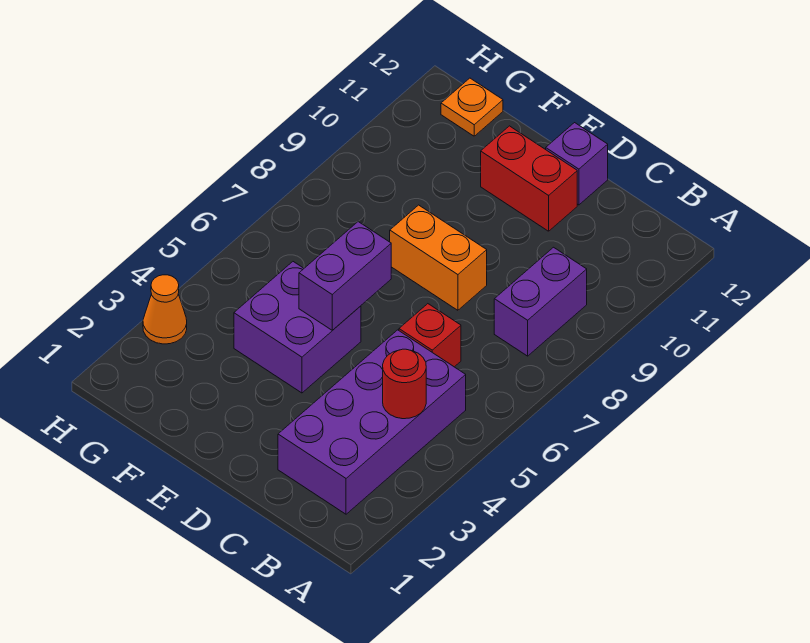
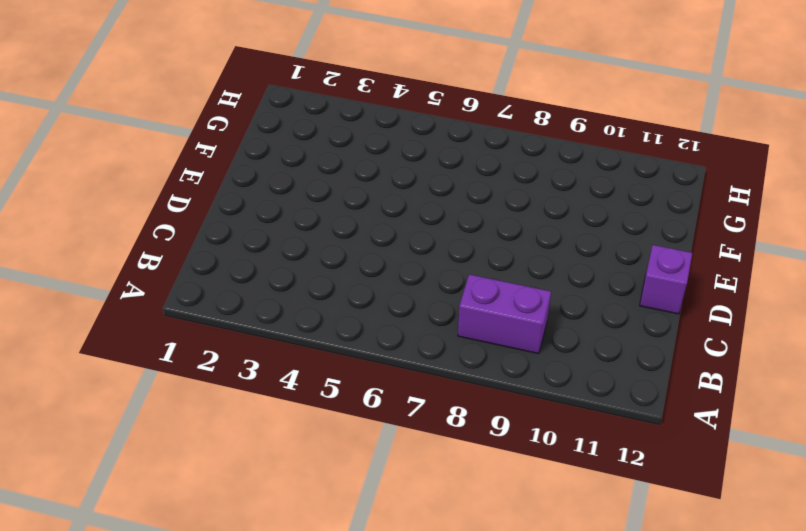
none -> purple 2x4 brick [278,330,466,514]
none -> red 1x1 brick [399,304,461,367]

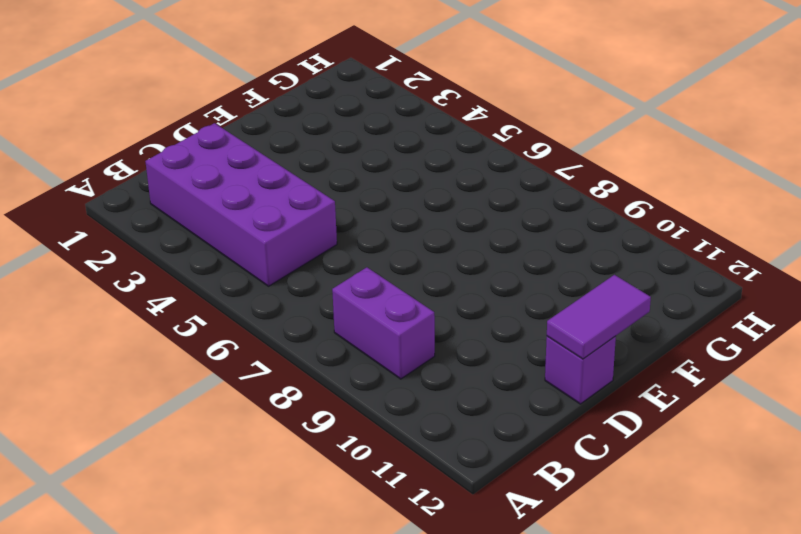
purple 1x2 tile [547,275,651,359] -> none
none -> red 1x1 brick [399,304,461,367]
none -> orange 1x2 brick [390,205,487,310]

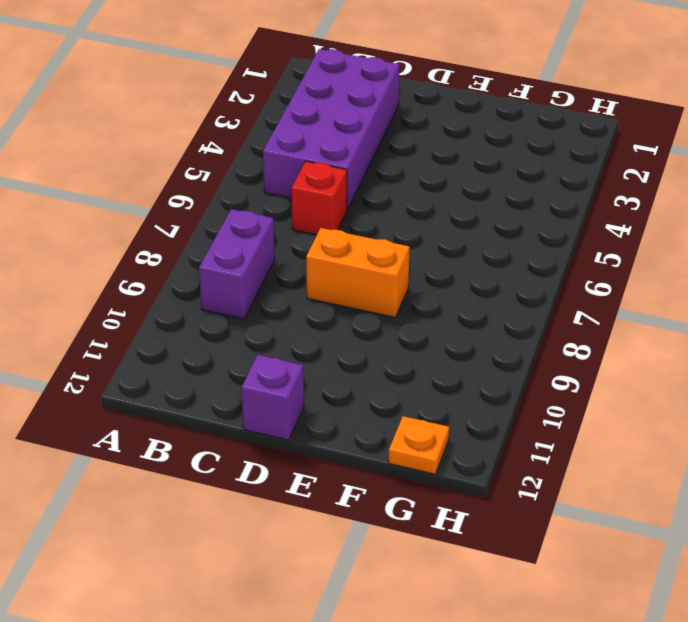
none -> red 1x2 brick [481,126,577,231]
none -> purple 2x2 brick [234,262,361,393]

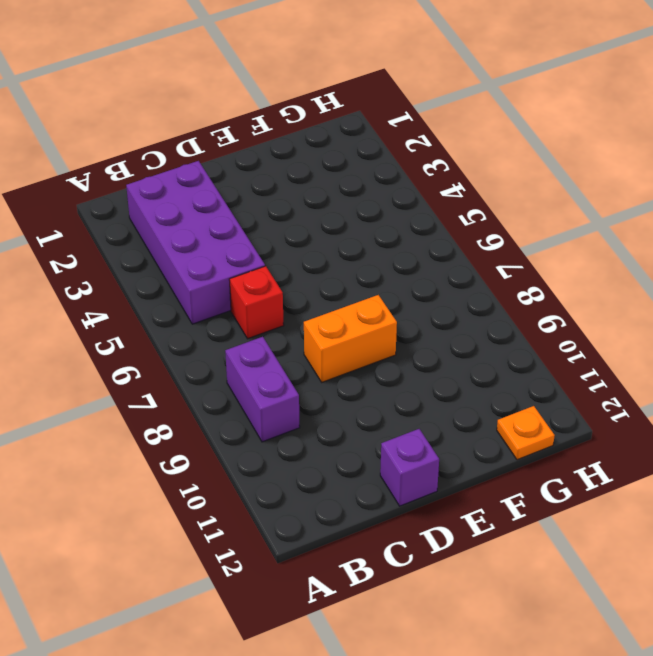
none -> red 1x2 brick [481,126,577,231]
none -> purple 2x2 brick [234,262,361,393]

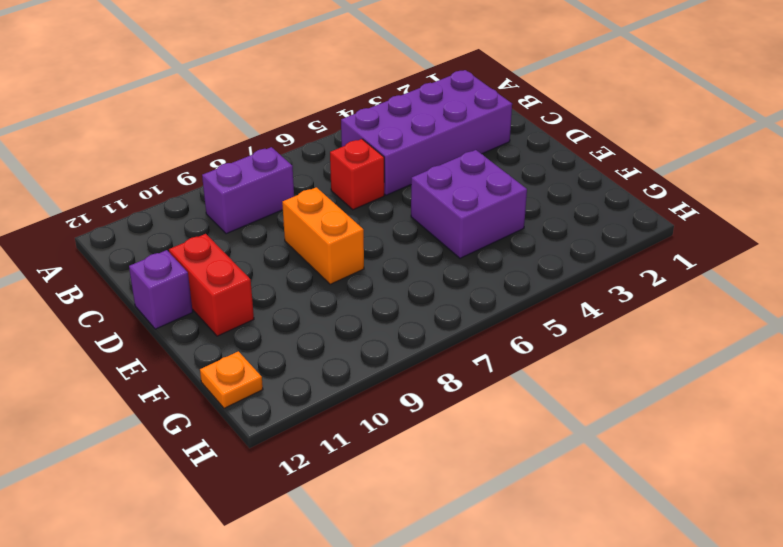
none -> orange 1x1 cone [143,275,187,344]
none -> red 1x1 round brick [383,349,426,419]

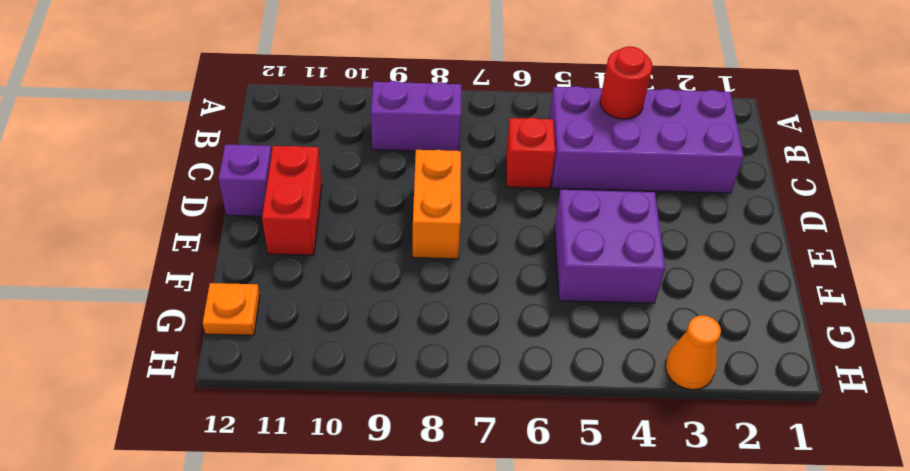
none -> purple 1x2 brick [299,222,391,330]

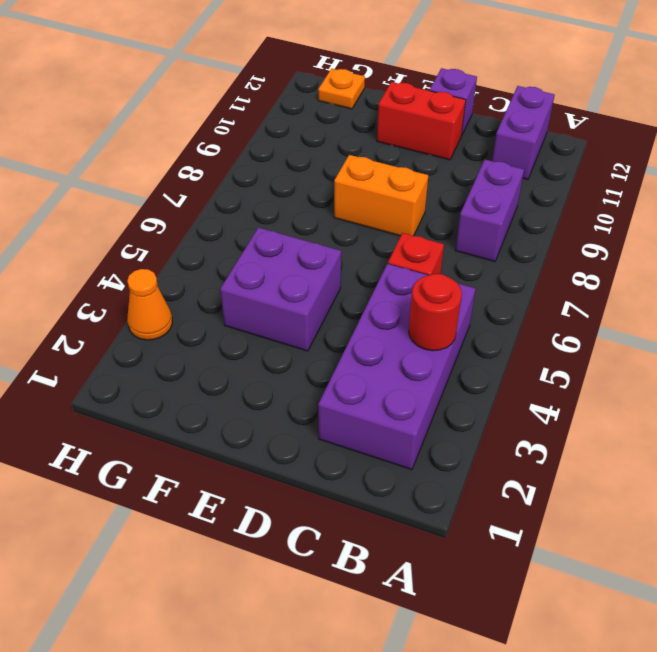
purple 1x2 brick [492,86,555,179] -> purple 1x2 brick moved to [299,222,391,330]

